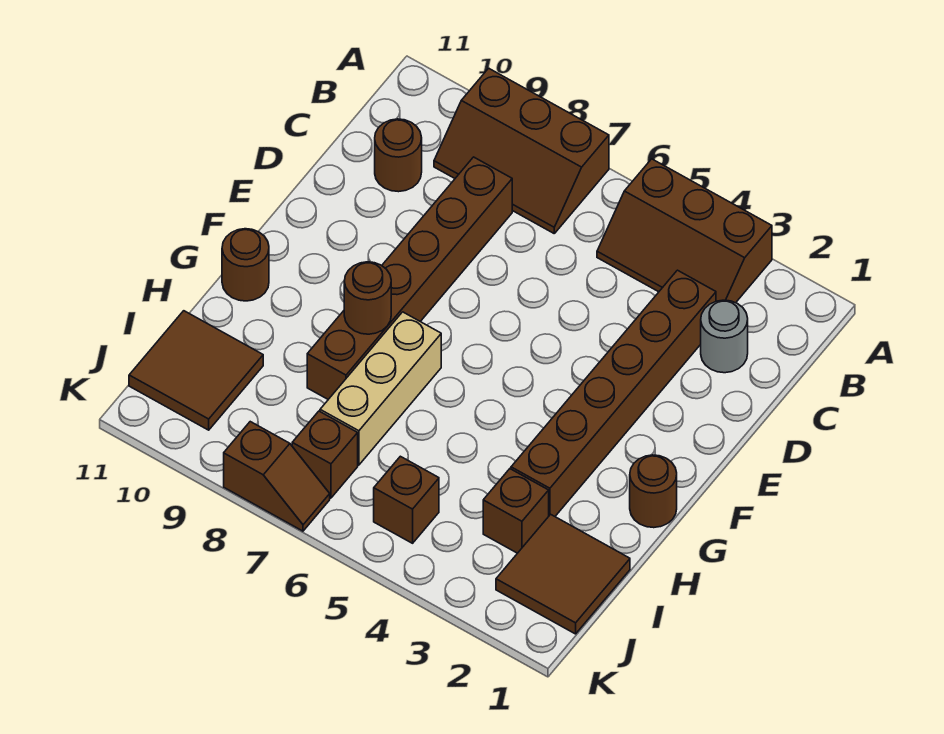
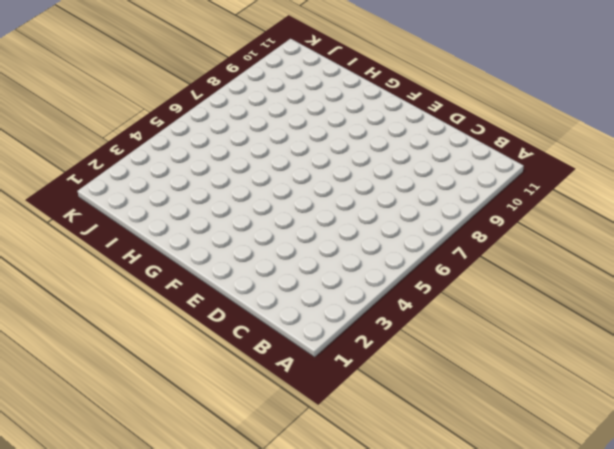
none -> brown 2x3 slope [597,159,772,303]
none -> brown 2x3 slope [434,68,609,233]
none -> grey 1x1 round brick [701,300,748,373]

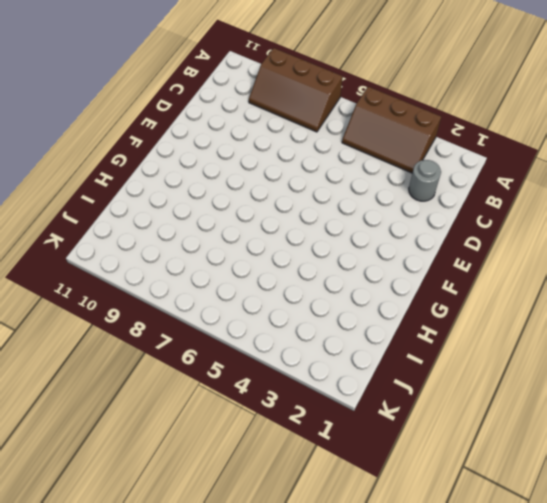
none -> brown 1x6 brick [511,270,716,516]
none -> brown 1x6 brick [307,157,512,399]
none -> brown 1x1 round brick [375,119,422,192]

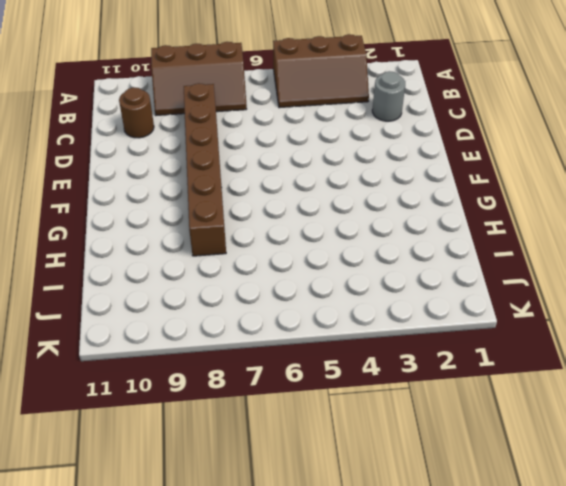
none -> brown 1x6 brick [511,270,716,516]
none -> brown 1x1 round brick [630,455,677,528]
none -> tan 1x3 brick [320,312,441,465]

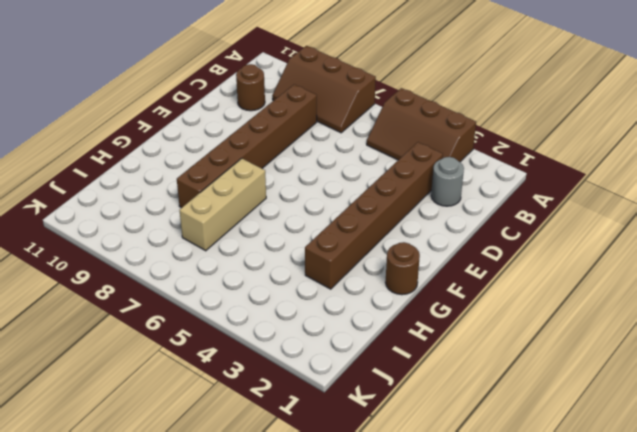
none -> brown 1x1 round brick [222,229,269,301]
none -> brown 2x2 tile [496,514,630,634]
none -> brown 1x1 brick [483,469,549,553]

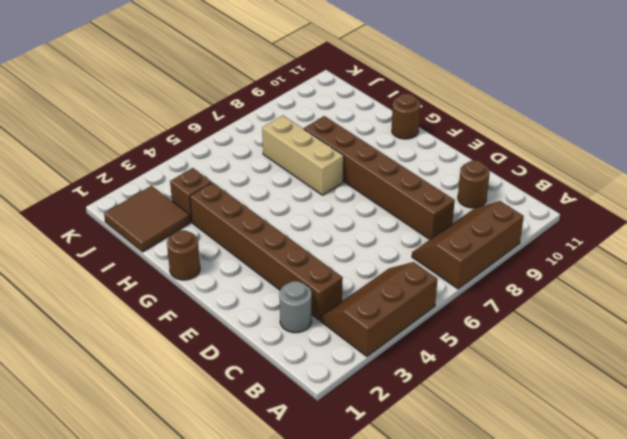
none -> brown 2x2 tile [129,311,263,430]
none -> brown 1x1 brick [374,456,439,543]
none -> brown 1x1 brick [292,411,358,498]

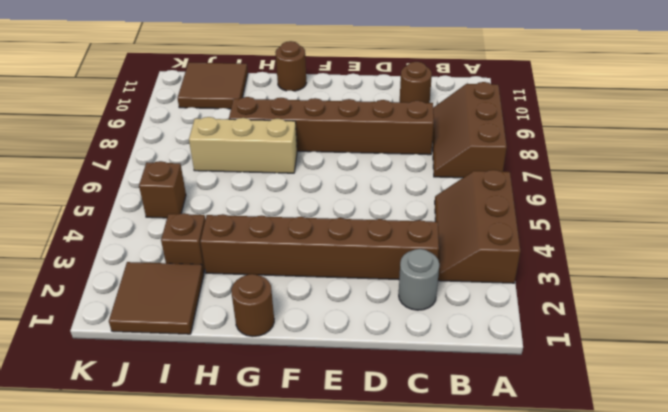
none -> brown 1x1 brick [292,411,358,498]
none -> brown 1x2 slope [224,422,330,531]
none -> brown 1x1 round brick [344,262,391,334]

